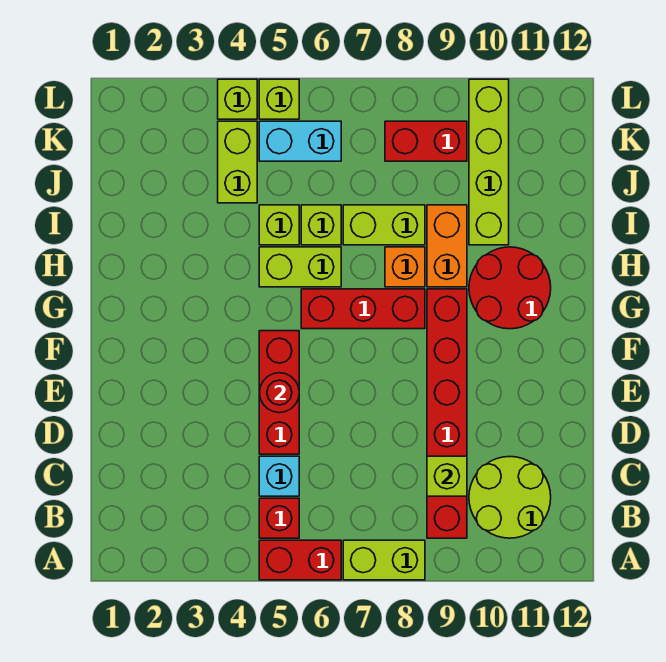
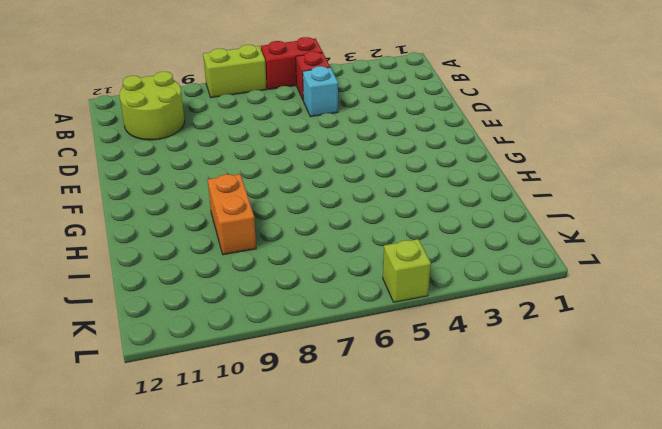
none -> red 1x6 brick [427,289,467,538]
none -> red 1x3 brick [259,331,299,454]
none -> red 1x3 brick [301,289,425,329]

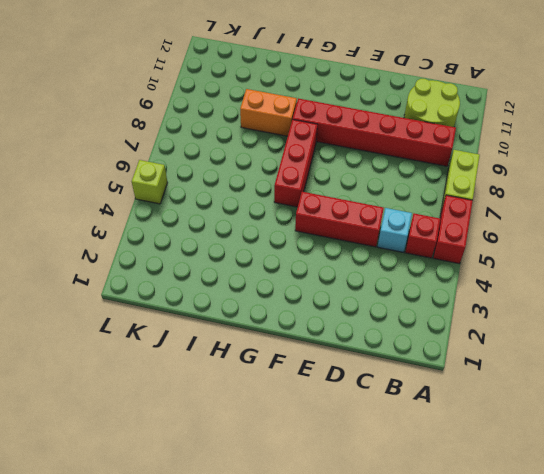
none -> red 2x2 round brick [469,247,551,329]
none -> lime 1x2 brick [259,247,341,287]
none -> orange 1x1 brick [385,247,425,287]

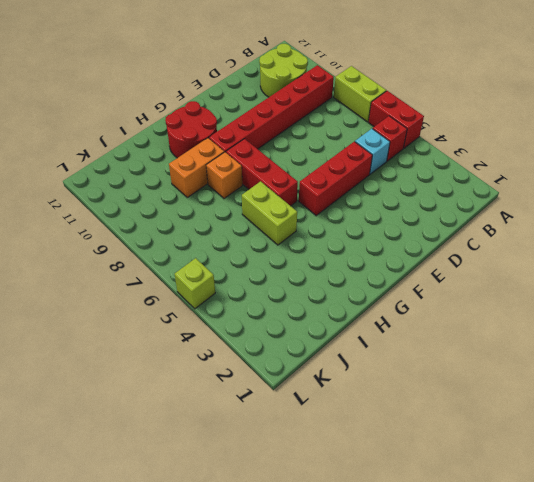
none -> lime 1x1 brick [259,205,299,245]
none -> lime 1x1 brick [301,205,341,245]
none -> lime 1x2 brick [343,205,425,245]

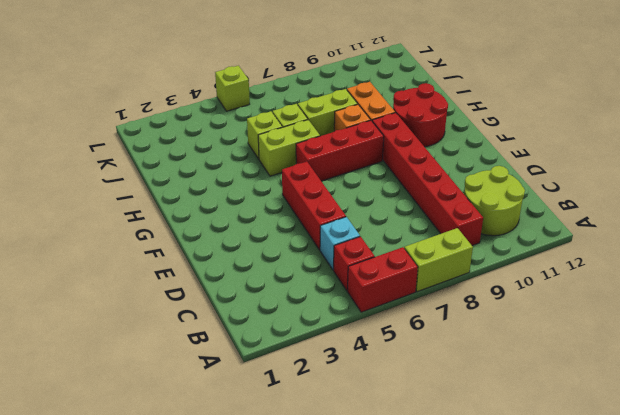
none -> lime 1x4 brick [469,79,509,245]
none -> lime 1x2 brick [218,121,257,203]
none -> cyan 1x2 brick [259,121,341,161]

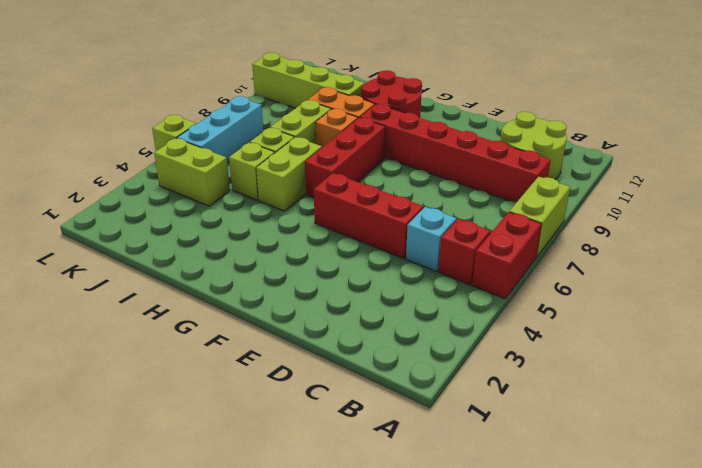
cyan 1x3 brick [177,96,263,163] -> cyan 1x2 brick [259,121,341,161]
none -> red 1x2 brick [385,121,467,161]
none -> lime 1x1 brick [218,79,257,119]
none -> lime 1x1 brick [427,456,467,496]

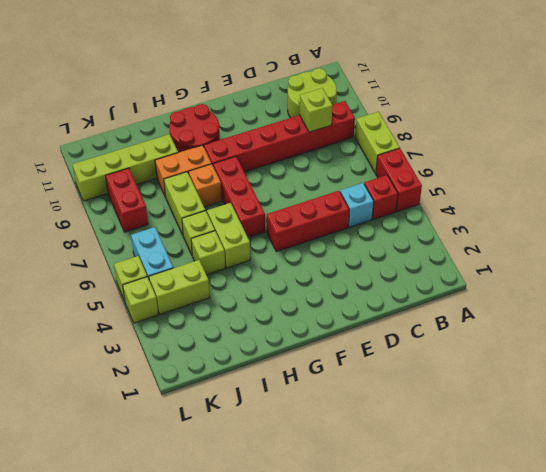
none -> red 1x1 round brick [260,373,299,413]

